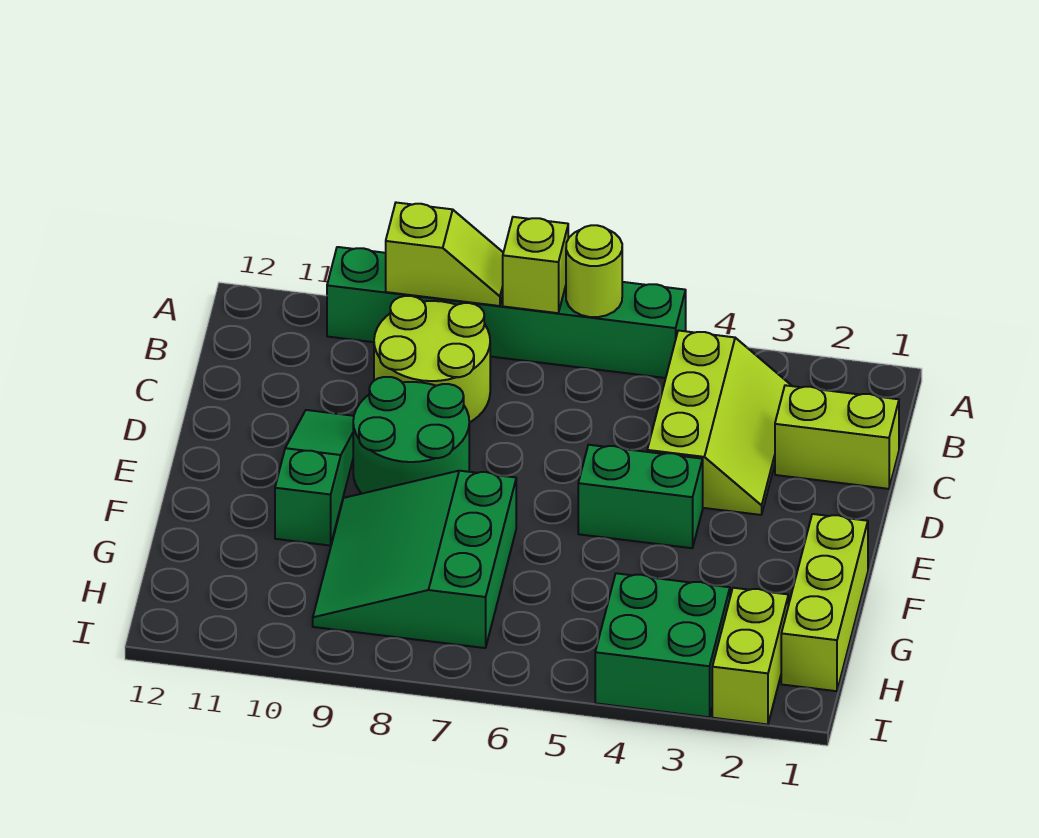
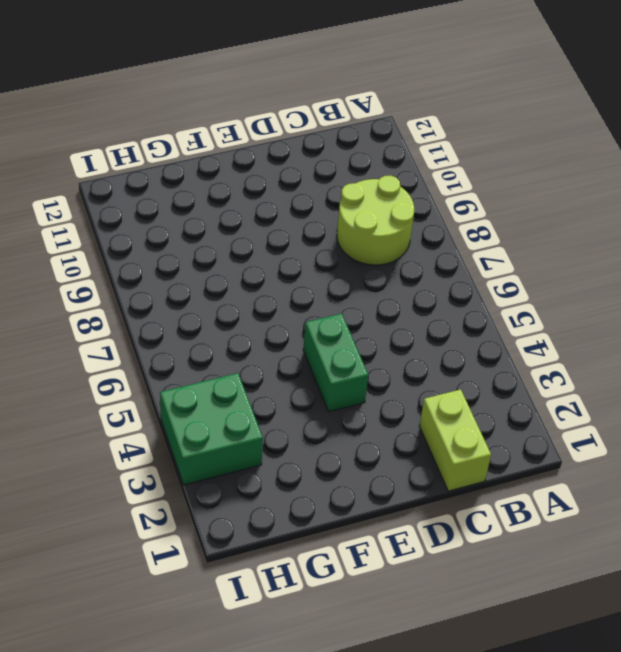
none -> green 1x6 brick [327,247,686,378]
none -> lime 2x3 slope [647,330,792,515]
none -> green 2x2 round brick [353,377,469,493]

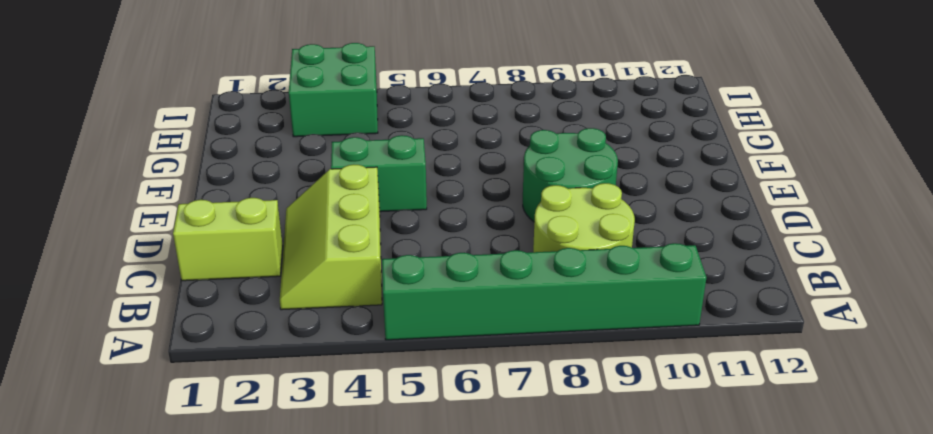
none -> green 1x3 slope [275,410,354,546]
none -> lime 1x3 brick [781,514,868,691]
none -> green 3x3 slope [313,471,516,648]

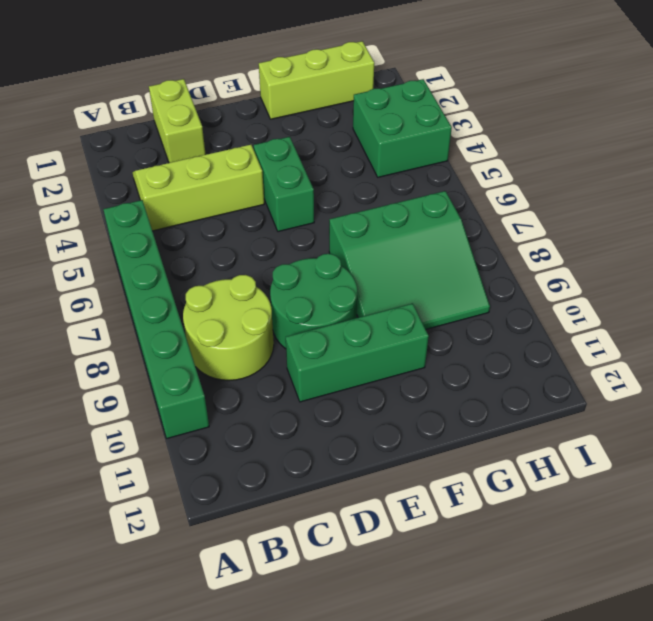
green 1x3 brick [286,303,429,402] -> green 1x3 slope [275,410,354,546]
none -> lime 1x2 brick [712,588,788,724]
none -> lime 1x1 round brick [566,225,622,317]
none -> lime 1x1 brick [503,217,568,313]

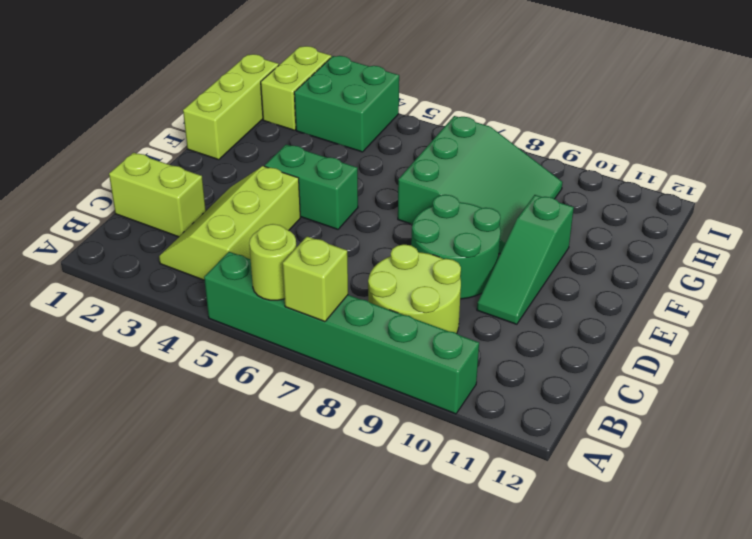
none -> lime 1x2 slope [386,203,503,306]

